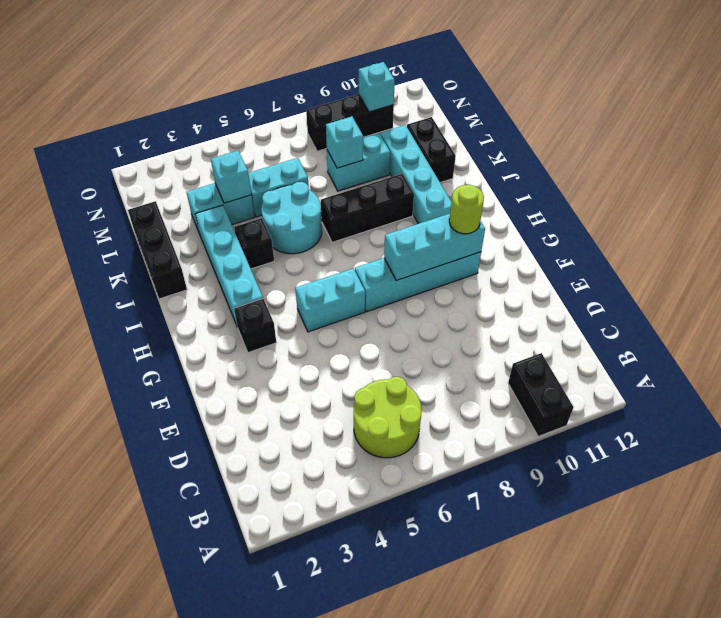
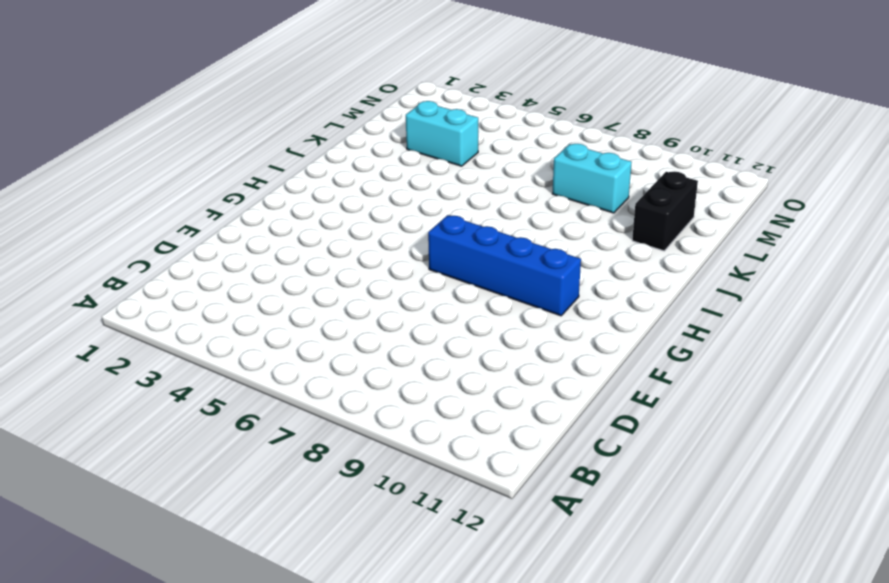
blue 1x4 brick [428,215,581,316] -> cyan 1x4 brick [355,252,481,312]
none -> black 1x2 brick [508,353,574,436]
none -> lime 2x2 round brick [354,377,421,458]
none -> black 1x1 brick [234,299,277,353]

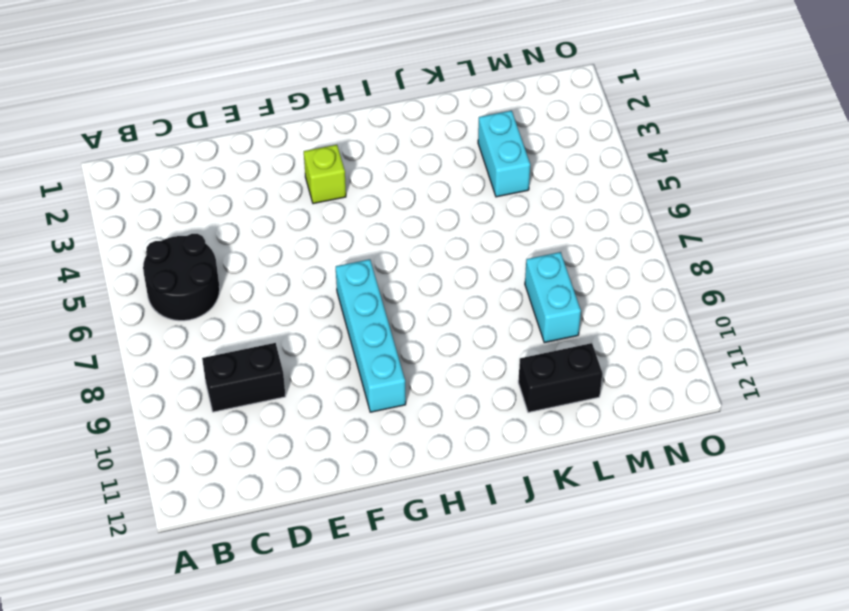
black 2x2 round brick [143,234,220,321] -> lime 2x2 round brick [354,377,421,458]
black 1x2 brick [202,343,286,412] -> black 1x2 brick moved to [508,353,574,436]
lime 1x1 brick [304,145,346,204] -> black 1x1 brick [234,299,277,353]
none -> cyan 1x2 brick [295,268,365,332]
none -> cyan 1x4 brick [195,205,263,325]
none -> cyan 1x4 brick [381,125,451,224]

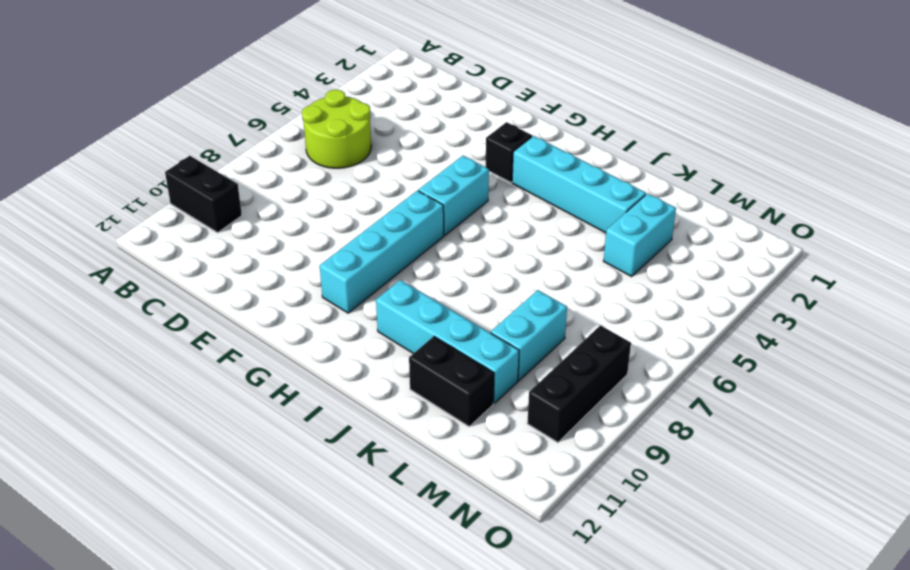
none -> black 1x3 brick [128,201,187,299]
none -> black 1x1 brick [234,218,274,269]
none -> cyan 2x2 round brick [261,182,322,254]

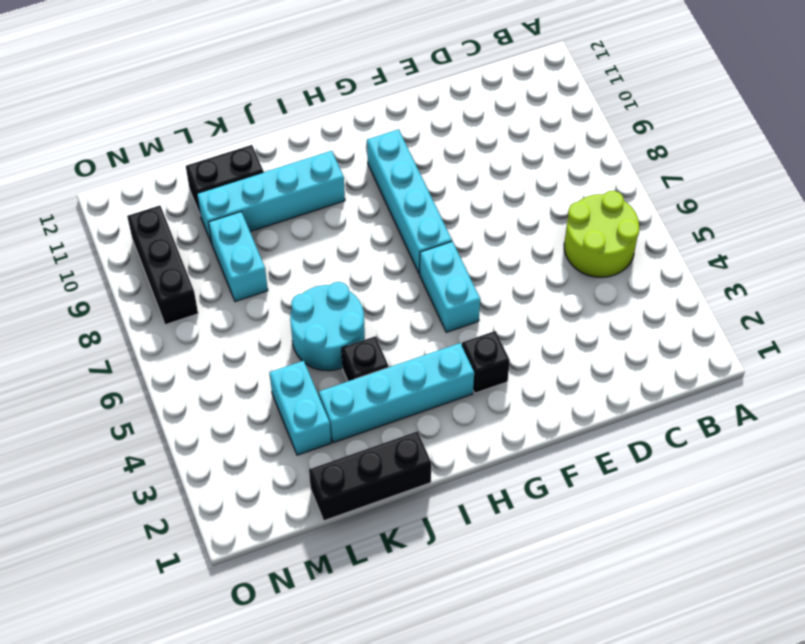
none -> black 1x2 brick [508,353,574,436]
none -> black 1x3 brick [321,174,414,242]
none -> cyan 1x2 brick [248,158,309,217]

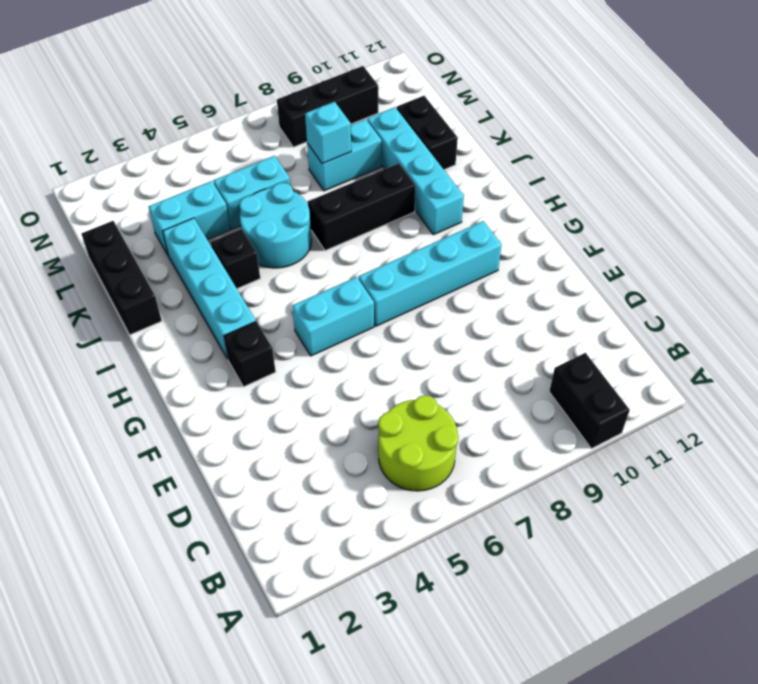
none -> cyan 1x3 brick [384,214,485,280]
none -> cyan 1x1 brick [211,151,251,203]
none -> cyan 1x1 brick [359,62,395,112]

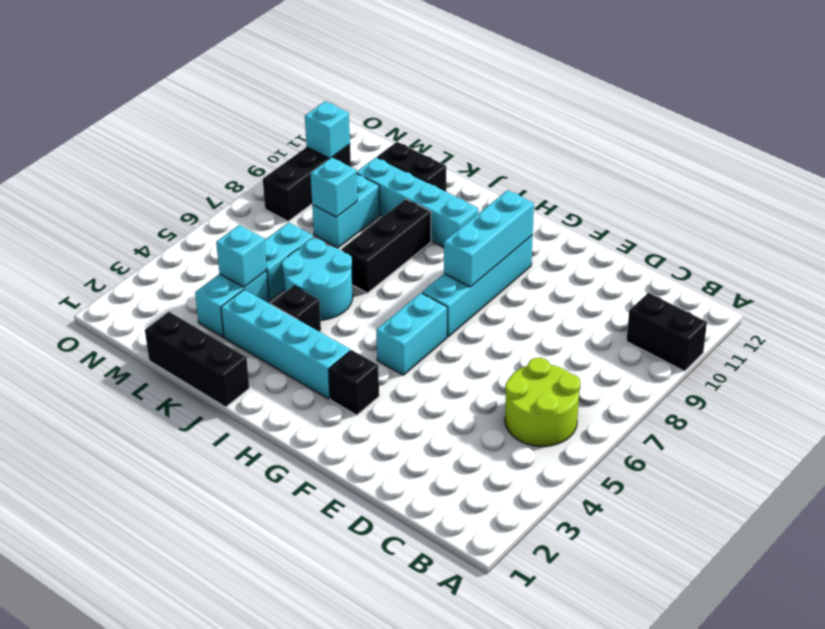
none -> lime 1x1 round brick [449,185,484,234]

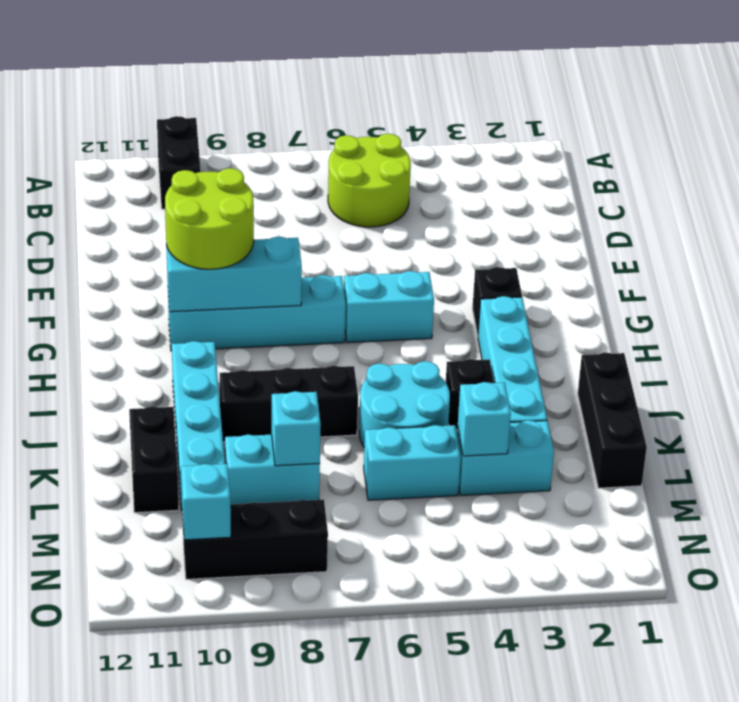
lime 2x2 round brick [165,168,254,269] -> lime 1x1 round brick [449,185,484,234]

